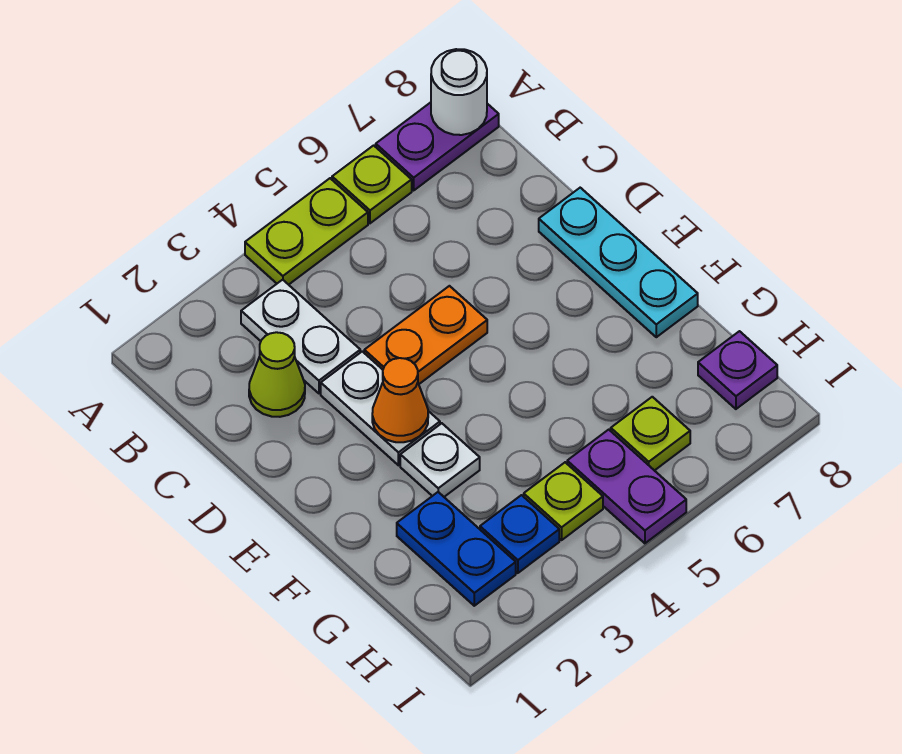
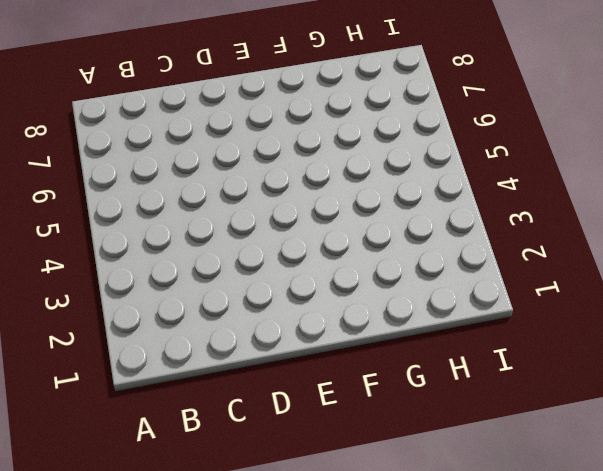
none -> lime 1x2 plate [245,178,368,285]
none -> lime 1x1 plate [332,145,412,223]
none -> purple 1x2 plate [376,102,499,190]

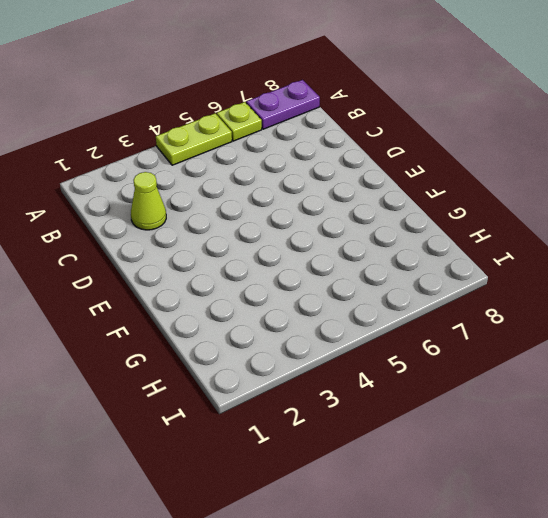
none -> white 1x2 plate [241,280,360,393]
none -> white 1x2 plate [321,351,440,465]
none -> orange 1x2 plate [364,286,487,384]

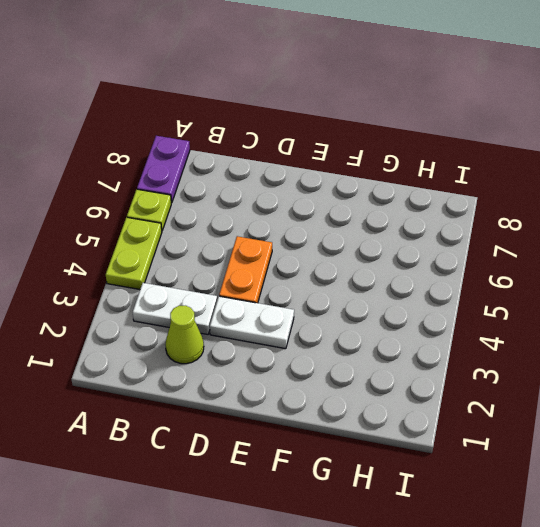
none -> cyan 1x3 plate [539,188,698,337]
none -> white 1x1 plate [400,423,480,497]
none -> blue 1x2 plate [397,492,516,606]

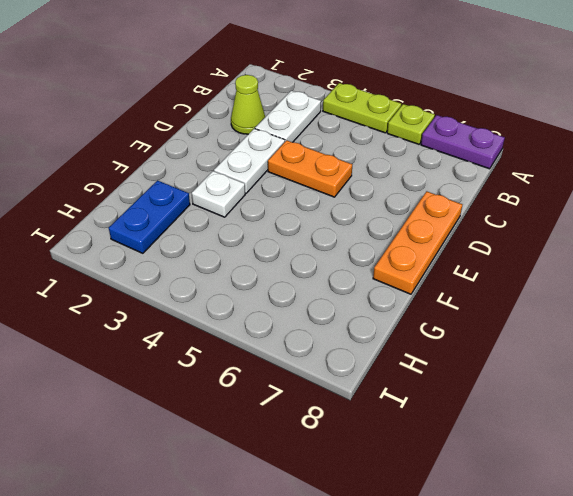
orange 1x3 plate [373,191,462,294] -> cyan 1x3 plate [539,188,698,337]
none -> blue 1x1 plate [480,495,559,573]
none -> lime 1x1 plate [524,462,603,540]
none -> purple 1x2 plate [567,430,686,543]

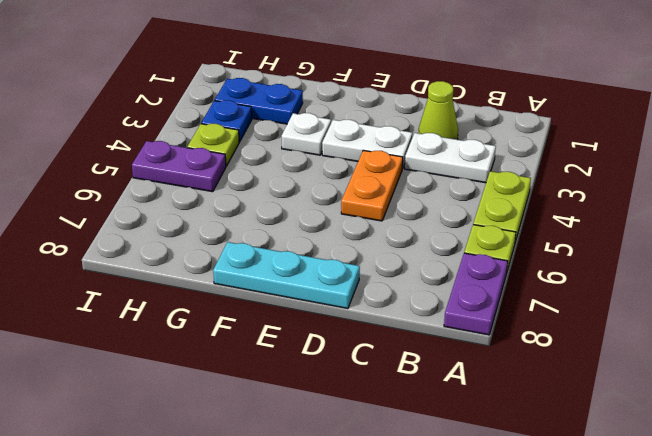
none -> lime 1x1 plate [611,397,690,471]
none -> purple 1x1 plate [698,331,777,409]
none -> white 1x1 round brick [431,49,487,135]

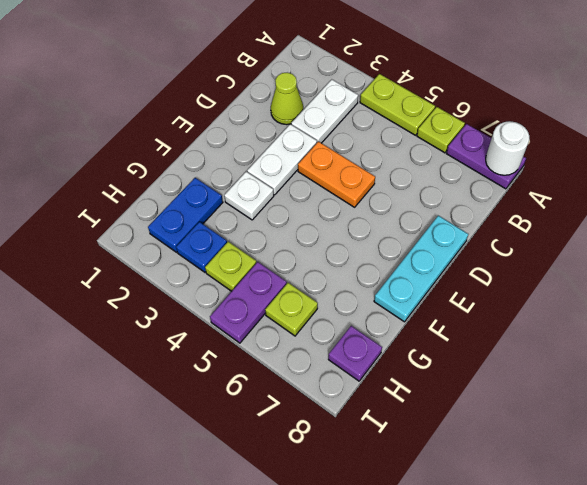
none -> orange 1x1 cone [372,358,428,442]

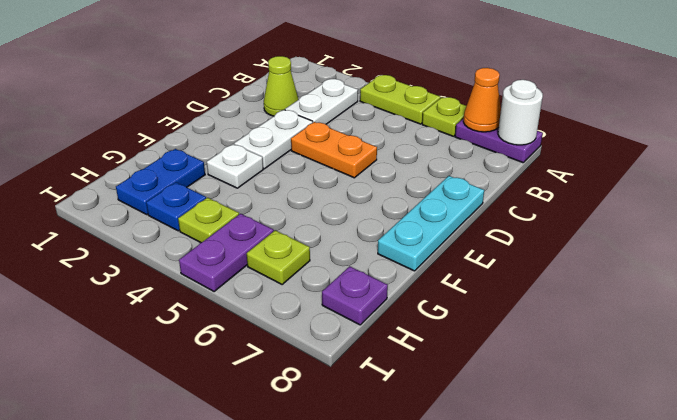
orange 1x1 cone [463,68,501,132] -> orange 1x1 cone moved to [372,358,428,442]

